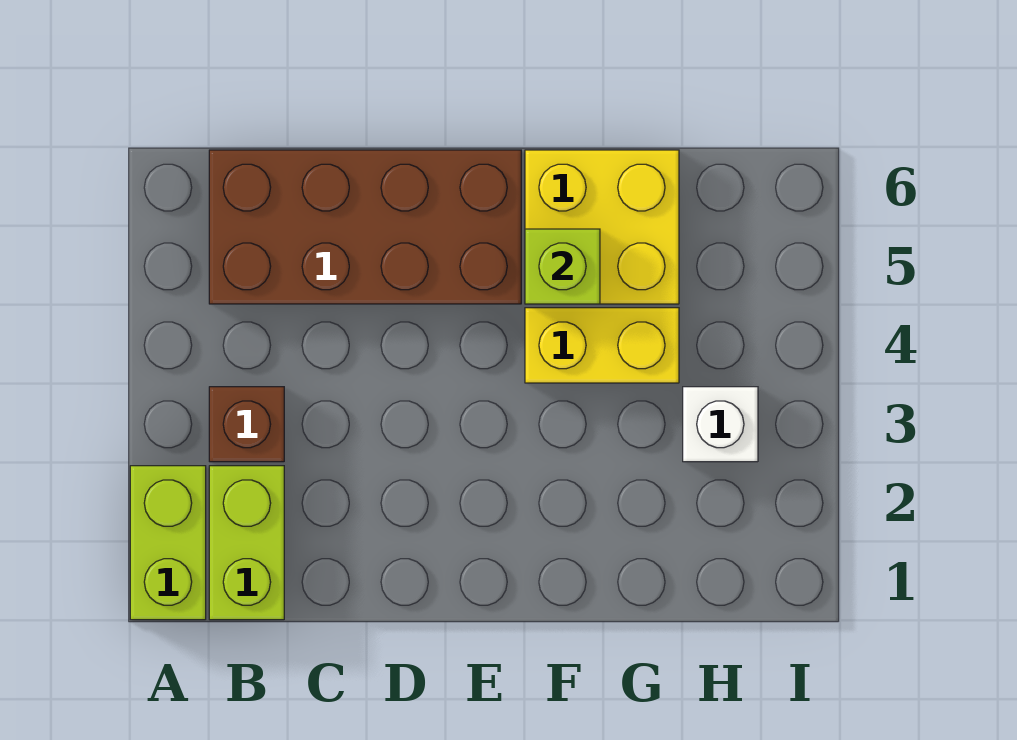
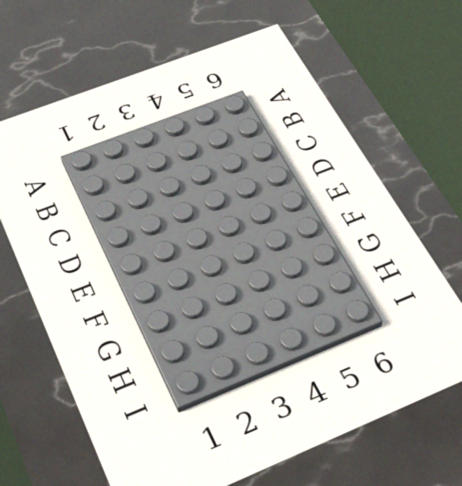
none -> lime 1x2 brick [130,466,206,620]
none -> lime 1x2 brick [209,466,284,620]

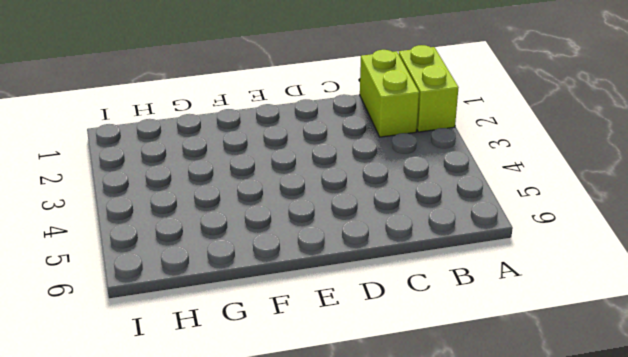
none -> brown 1x1 brick [209,387,284,462]
none -> brown 2x4 brick [209,150,521,304]

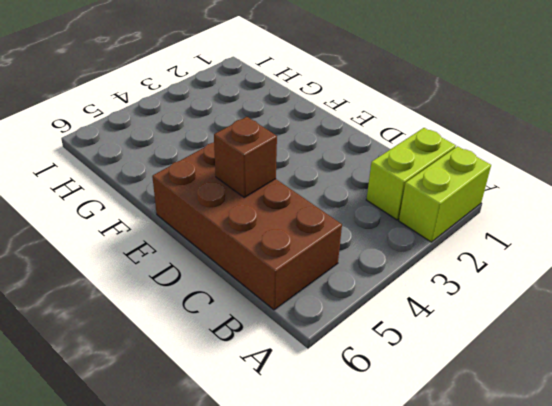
brown 1x1 brick [214,117,277,197] -> brown 1x1 brick moved to [209,387,284,462]
none -> yellow 1x2 brick [525,308,679,383]
none -> yellow 2x2 brick [525,150,679,304]

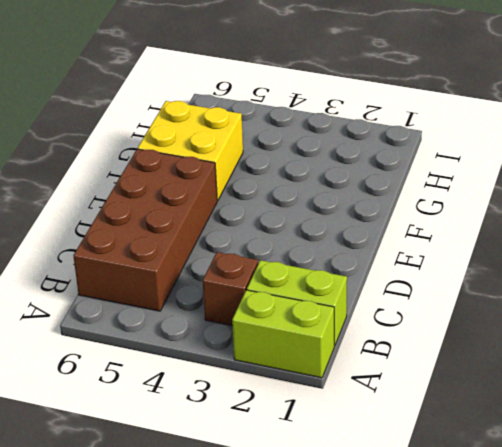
none -> yellow 1x2 brick [525,308,679,383]
none -> white 1x1 brick [683,387,758,462]

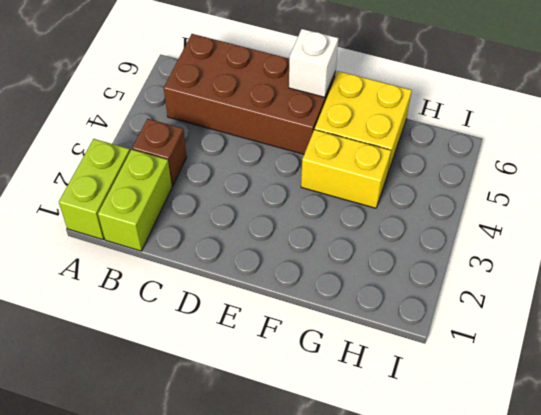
white 1x1 brick [289,29,338,97] -> white 1x1 brick moved to [683,387,758,462]
none -> lime 1x1 brick [525,229,600,304]

